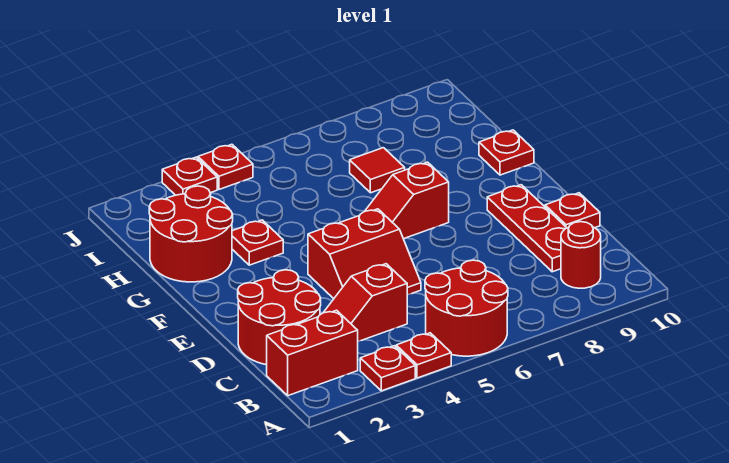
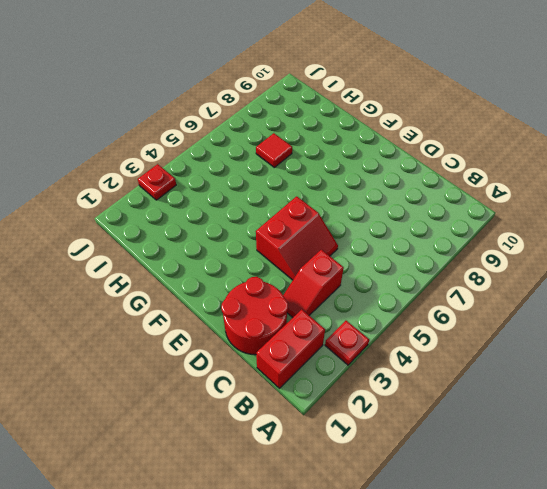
none -> red 1x1 plate [396,333,451,378]
none -> red 2x2 round brick [425,260,508,356]
none -> red 1x1 round brick [561,222,601,288]

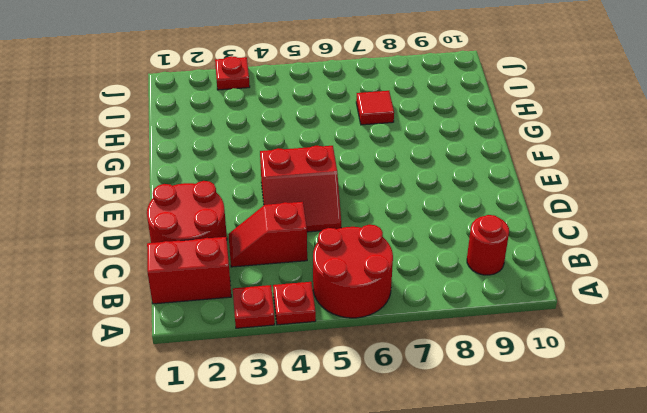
none -> red 1x3 plate [487,185,566,272]
none -> red 1x1 plate [545,193,600,228]
none -> red 1x2 slope [365,162,449,239]

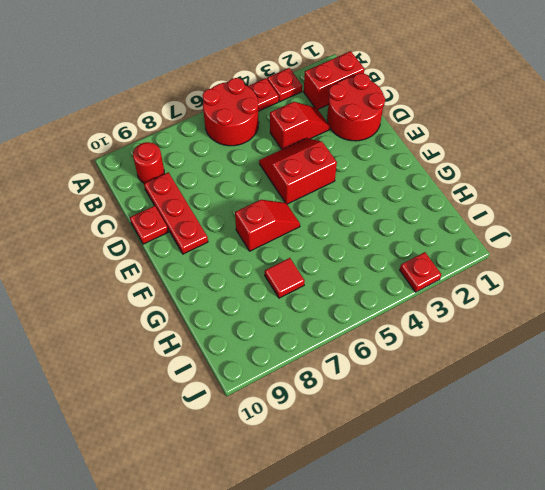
none -> red 2x2 round brick [149,186,233,282]
none -> red 1x1 plate [232,220,283,265]
none -> red 1x1 plate [479,130,534,175]

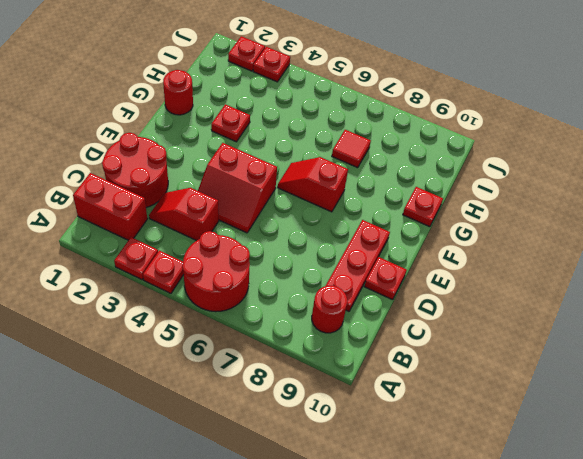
red 1x1 round brick [163,70,193,115] -> red 2x2 round brick [149,186,233,282]
red 1x1 plate [228,36,265,71] -> red 1x1 plate moved to [198,144,253,189]

